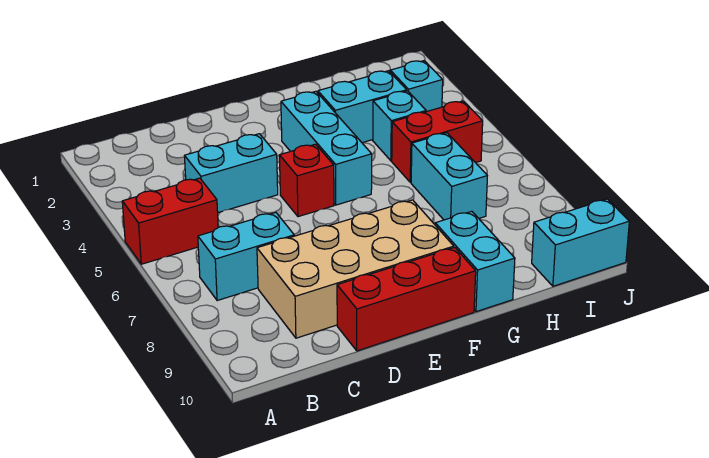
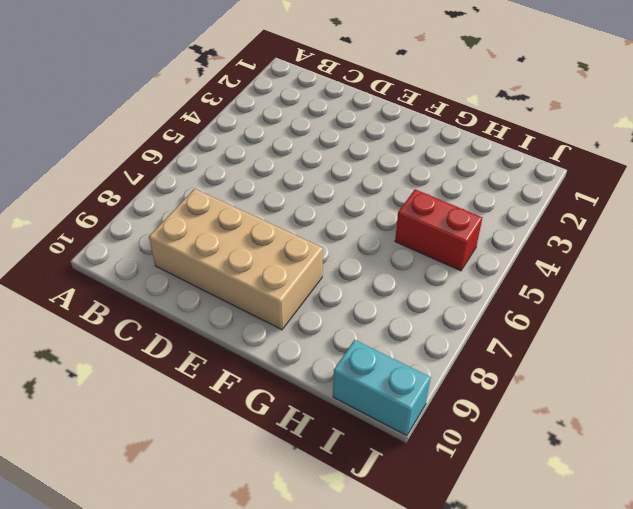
none -> red 1x2 brick [122,178,218,264]
none -> cyan 1x2 brick [198,212,294,301]
none -> cyan 1x2 brick [185,134,278,213]

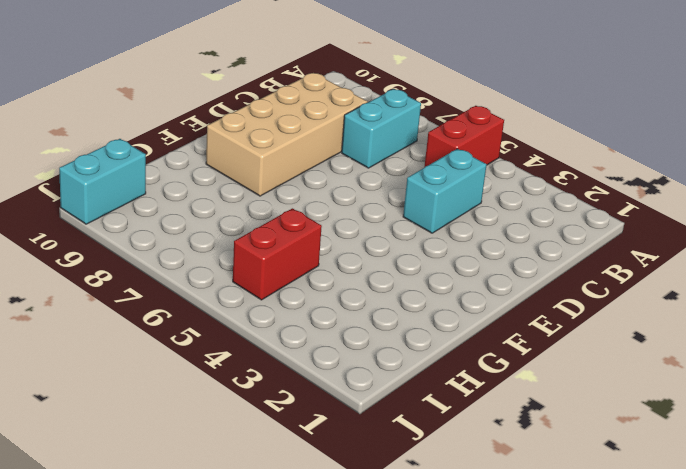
none -> red 1x3 brick [337,247,476,351]
none -> red 1x1 brick [279,144,334,217]
none -> cyan 1x3 brick [281,91,372,205]

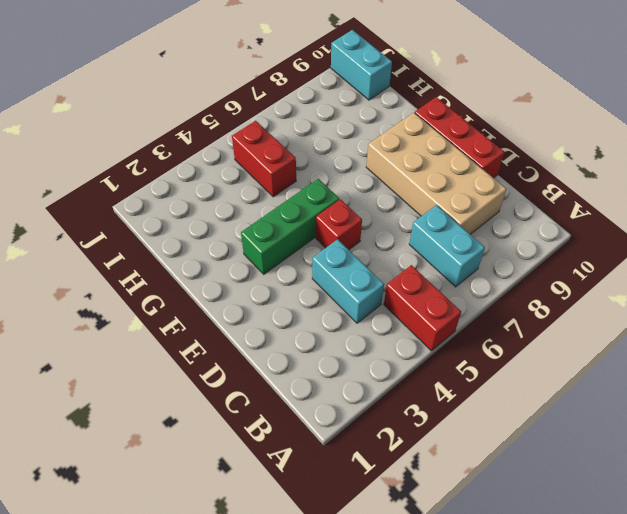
green 1x3 brick [241,179,339,274] -> cyan 1x3 brick [281,91,372,205]
none -> cyan 1x2 brick [318,71,407,143]
none -> cyan 1x2 brick [435,211,515,312]
none -> cyan 1x1 brick [373,91,426,161]

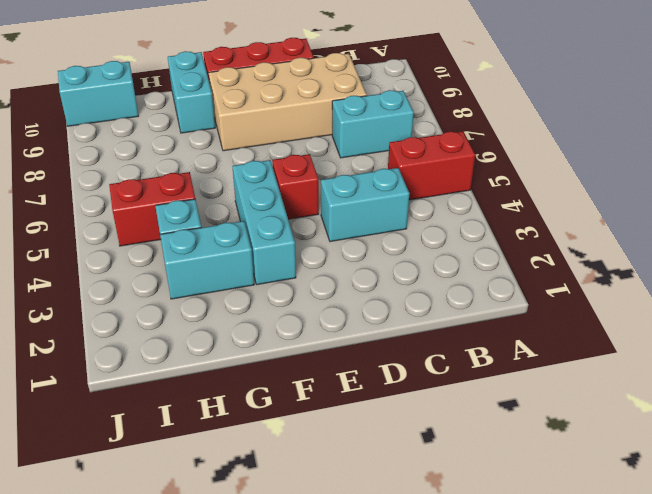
none -> cyan 1x2 brick [411,133,487,220]
none -> cyan 1x1 brick [390,61,443,112]

